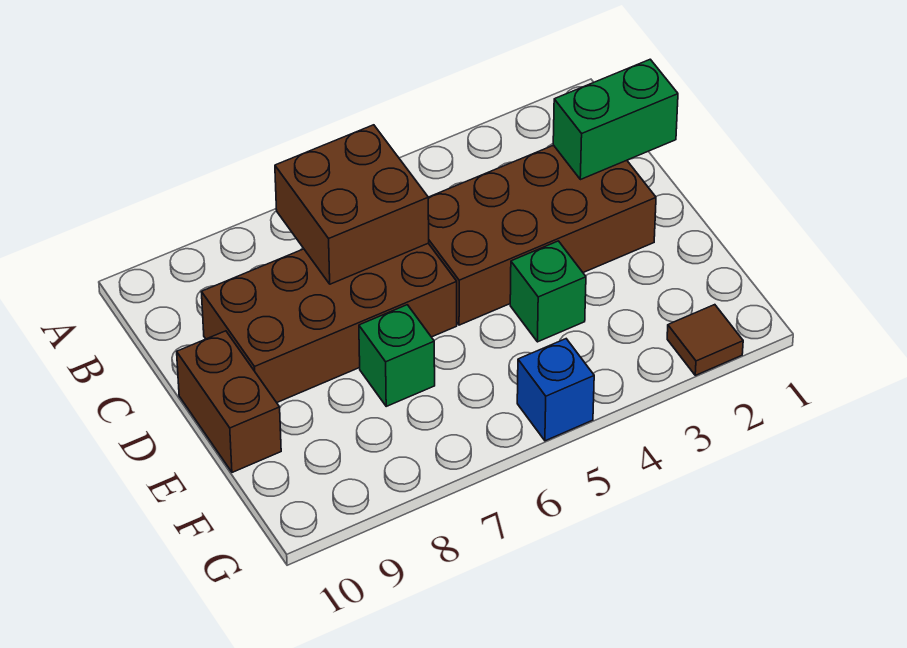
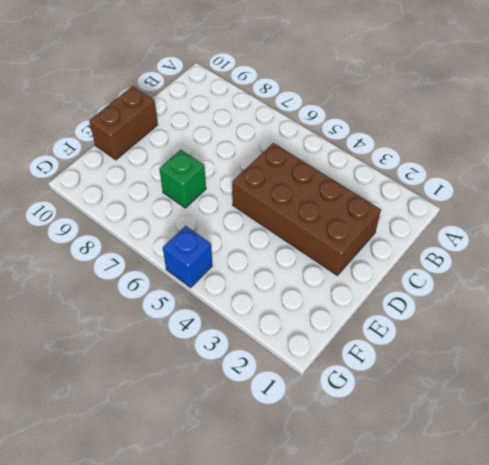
none -> brown 2x4 brick [202,243,457,403]
none -> green 1x1 brick [510,241,586,342]

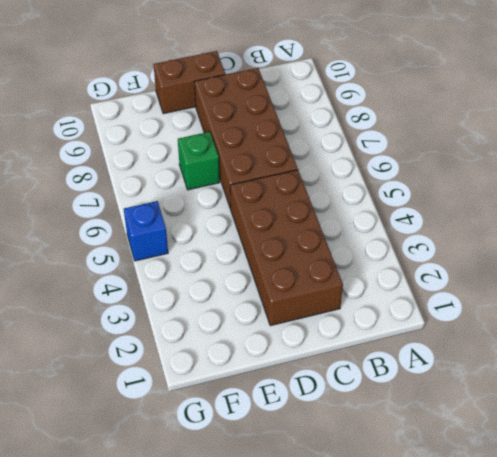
none -> green 1x1 brick [510,241,586,342]
none -> brown 1x1 tile [667,305,743,375]

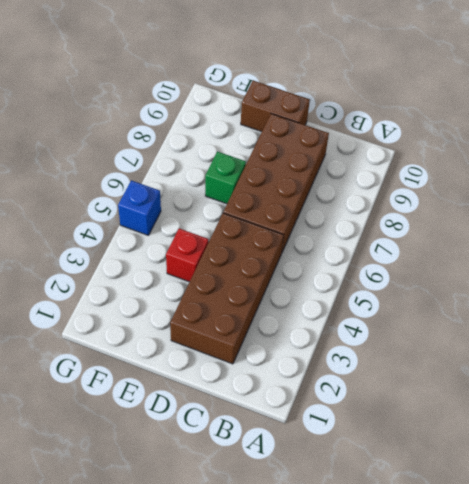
red 1x1 brick [166,229,208,282] -> green 1x1 brick [510,241,586,342]
none -> brown 1x1 tile [667,305,743,375]
none -> brown 2x2 brick [275,125,429,284]

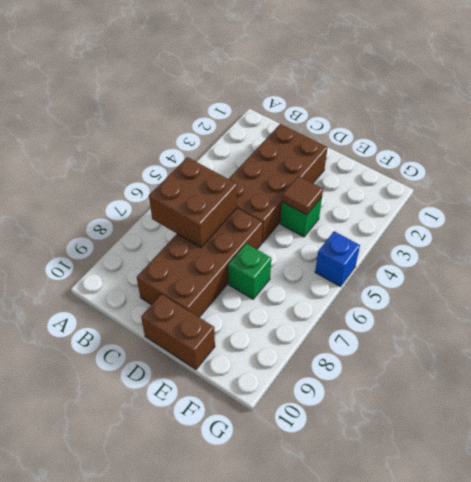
brown 1x1 tile [282,176,323,215] -> brown 1x1 tile moved to [667,305,743,375]
none -> green 1x2 brick [553,59,678,180]

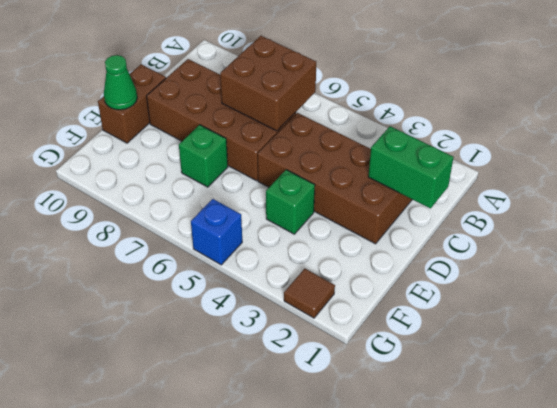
green 1x1 cone [104,55,137,110] -> none

